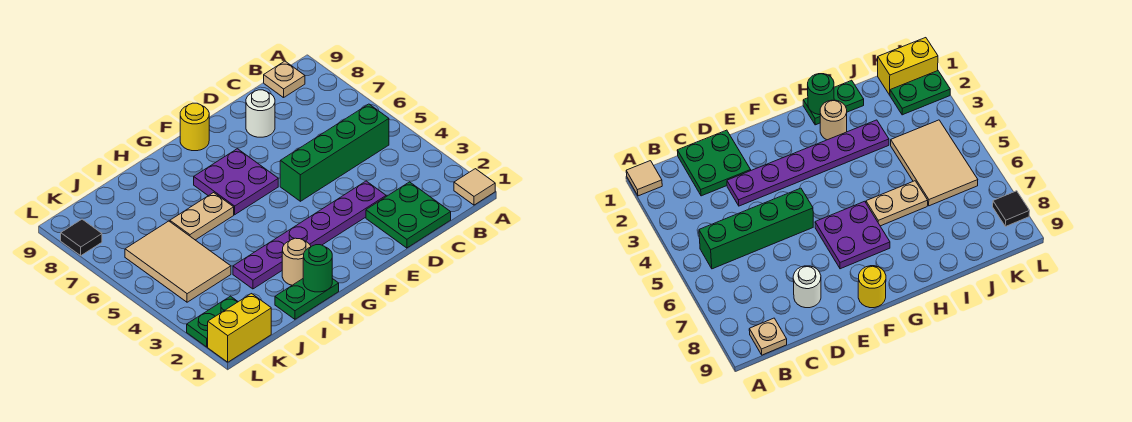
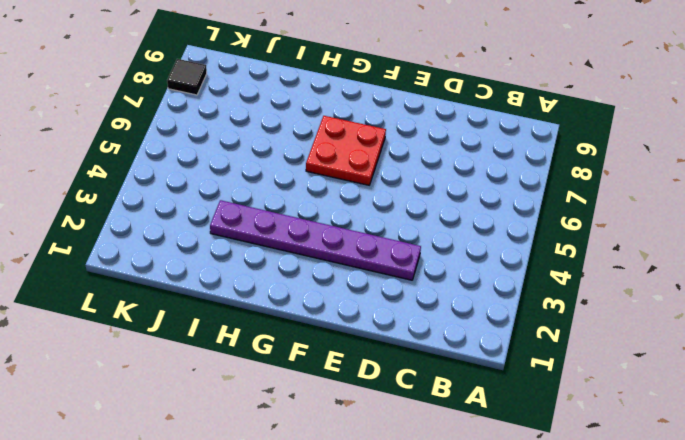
red 2x2 plate [306,116,386,185] -> purple 2x2 plate [194,149,278,215]
none -> tan 1x1 tile [454,169,495,205]
none -> green 1x4 brick [280,104,389,201]
none -> tan 1x1 plate [264,61,305,98]

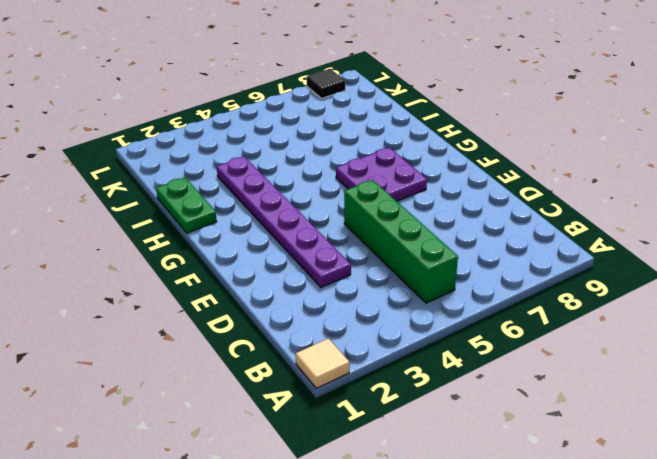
none -> tan 1x1 plate [264,61,305,98]
none -> green 2x2 plate [366,182,451,248]
none -> white 1x1 round brick [246,90,275,137]

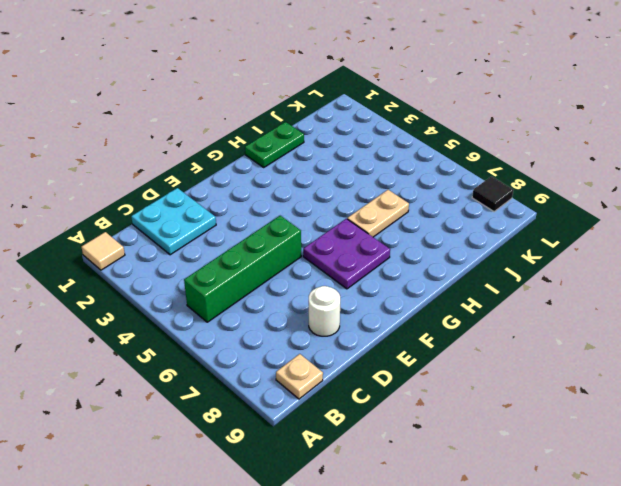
cyan 2x2 plate [131,188,216,255] -> green 2x2 plate [366,182,451,248]
none -> purple 1x6 plate [233,181,386,289]
none -> yellow 1x1 round brick [180,103,209,151]
none -> tan 1x1 round brick [282,238,311,285]

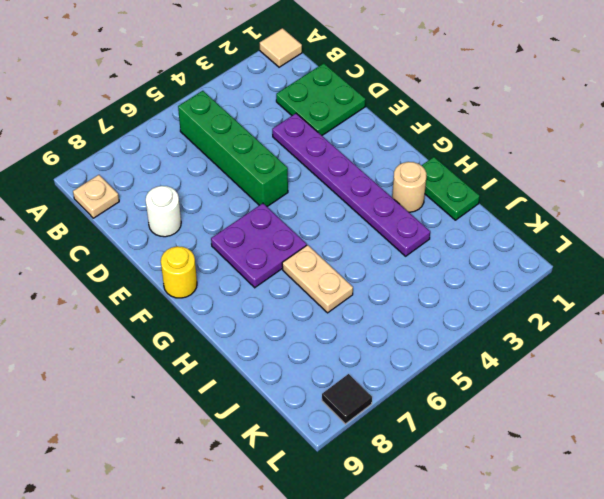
none -> tan 2x3 tile [125,221,231,302]
none -> yellow 1x2 brick [208,294,271,362]
none -> green 1x2 plate [187,296,238,347]

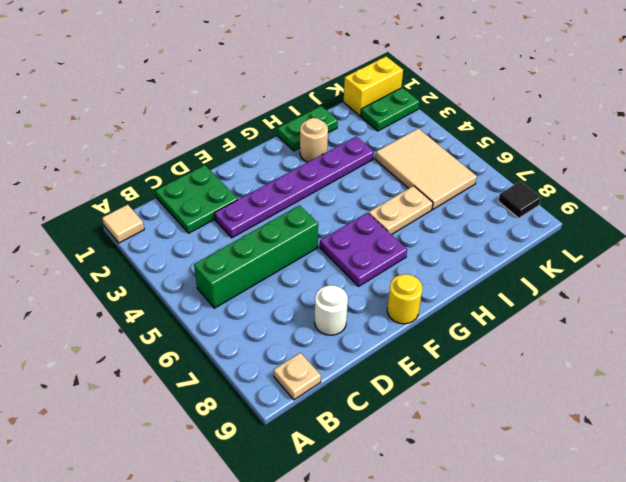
none -> green 1x1 round brick [303,245,332,292]

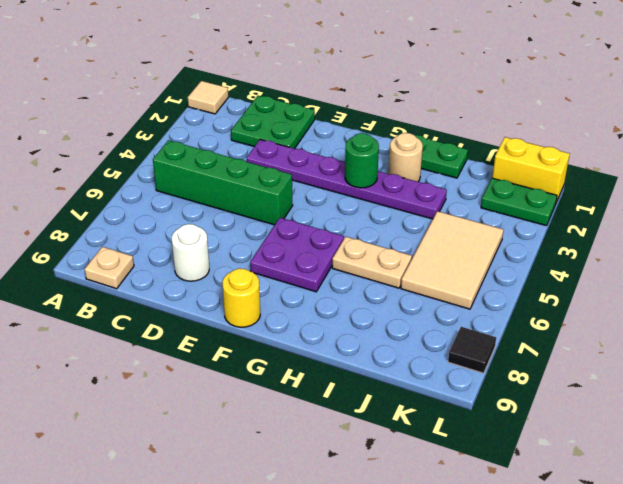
green 1x1 round brick [345,133,379,188] -> green 1x1 round brick moved to [303,245,332,292]

